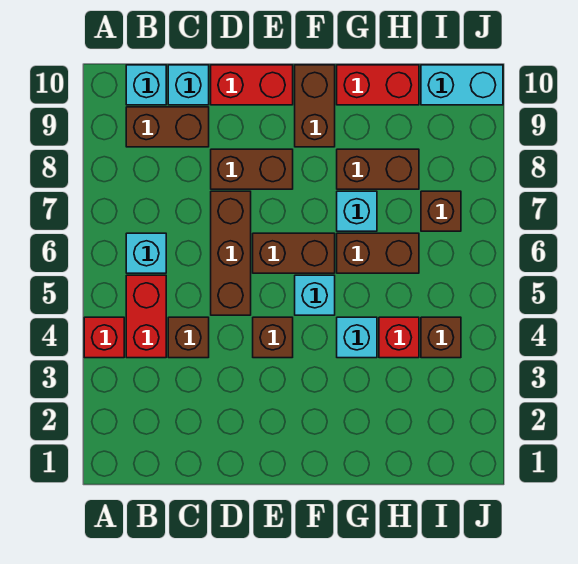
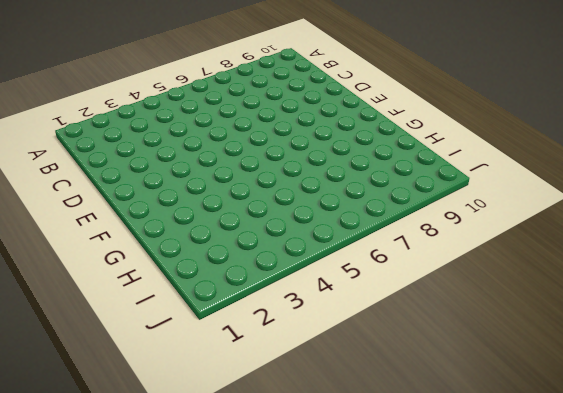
none -> red 1x1 brick [84,317,124,358]
none -> red 1x2 brick [126,275,166,358]
none -> cyan 1x1 brick [126,233,166,273]

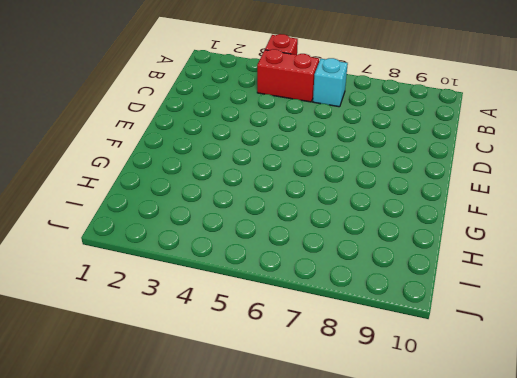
none -> brown 1x2 brick [126,107,209,147]
none -> cyan 1x1 brick [126,65,166,105]
none -> brown 1x1 brick [168,317,209,358]

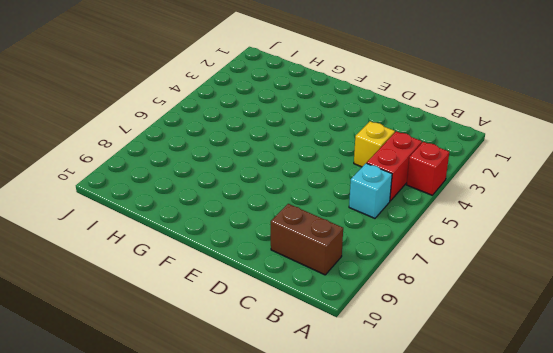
yellow 1x1 brick [354,121,395,167] -> brown 1x1 brick [168,317,209,358]
none -> cyan 1x1 brick [126,65,166,105]
none -> cyan 1x1 brick [168,65,209,105]
none -> brown 1x3 brick [211,191,251,315]

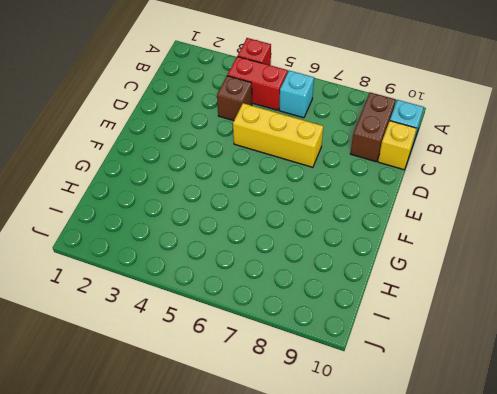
yellow 1x1 brick [378,121,417,170] -> cyan 1x1 brick [168,65,209,105]
yellow 1x3 brick [233,103,323,167] -> brown 1x3 brick [211,191,251,315]
none -> brown 1x2 brick [211,149,293,189]
none -> red 1x2 brick [211,65,293,105]
none -> brown 1x1 brick [253,317,293,358]

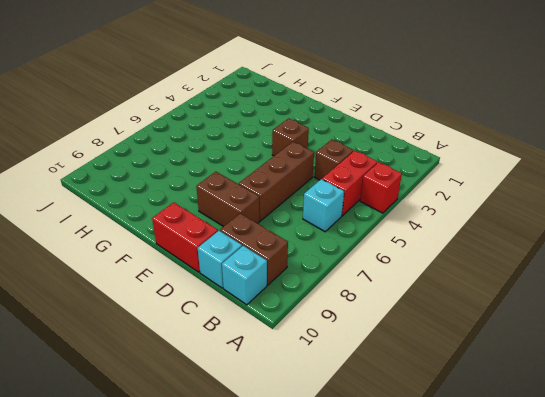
none -> brown 1x2 brick [253,233,335,273]
none -> cyan 1x1 brick [295,275,335,315]
none -> brown 1x2 brick [295,65,335,147]

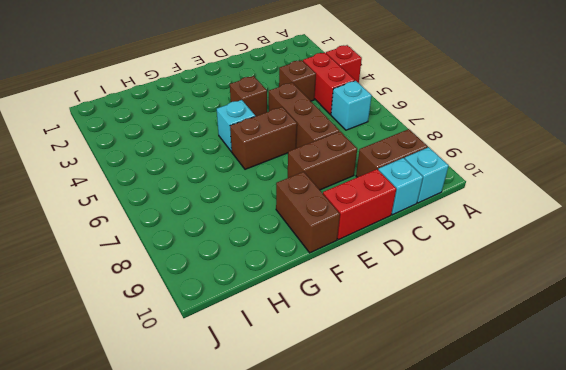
none -> cyan 1x1 brick [337,317,377,358]
none -> brown 1x2 brick [337,233,419,273]
none -> cyan 1x1 brick [337,191,377,231]

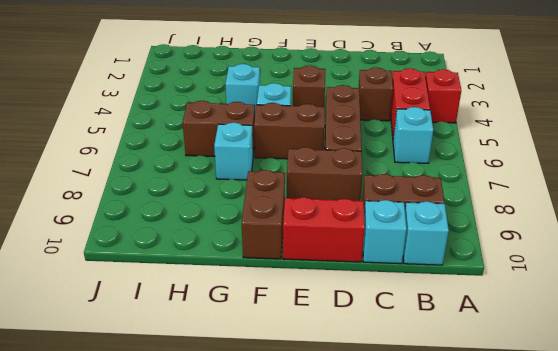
none -> brown 1x2 brick [337,149,419,189]
none -> red 1x2 brick [337,65,419,105]
none -> red 1x1 brick [379,317,419,358]

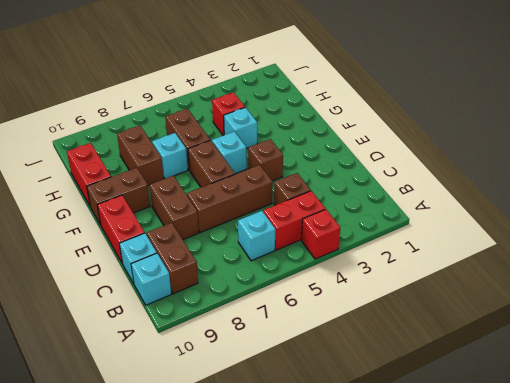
none -> brown 1x1 brick [421,317,461,358]
none -> brown 1x1 brick [421,191,461,231]
none -> cyan 1x2 brick [421,65,503,105]

